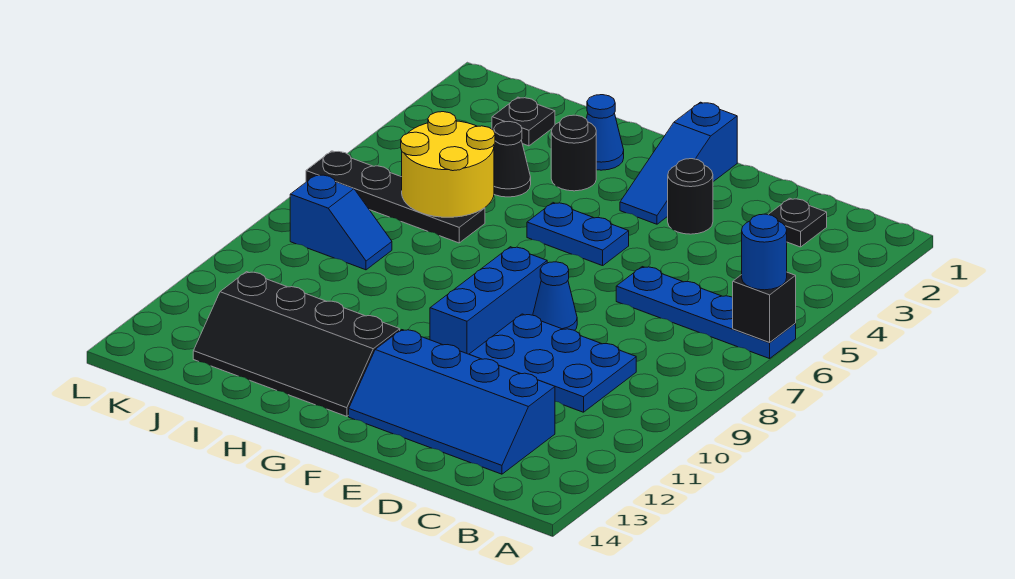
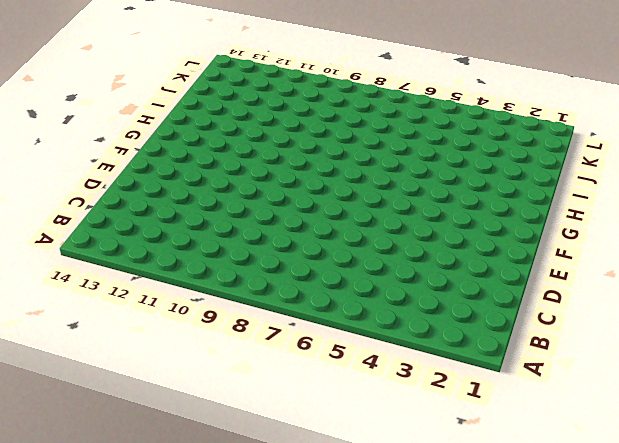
none -> blue 1x4 plate [616,267,796,359]
none -> black 1x1 plate [768,198,827,247]
none -> blue 2x3 plate [469,314,636,412]

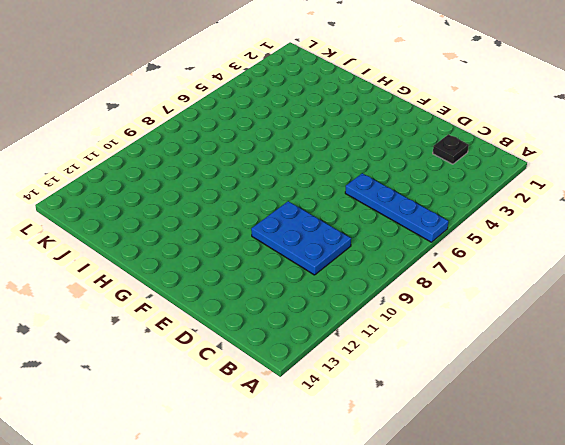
none -> blue 2x4 slope [349,330,555,474]
none -> black 1x1 round brick [668,159,713,234]
none -> blue 1x1 cone [533,262,577,330]

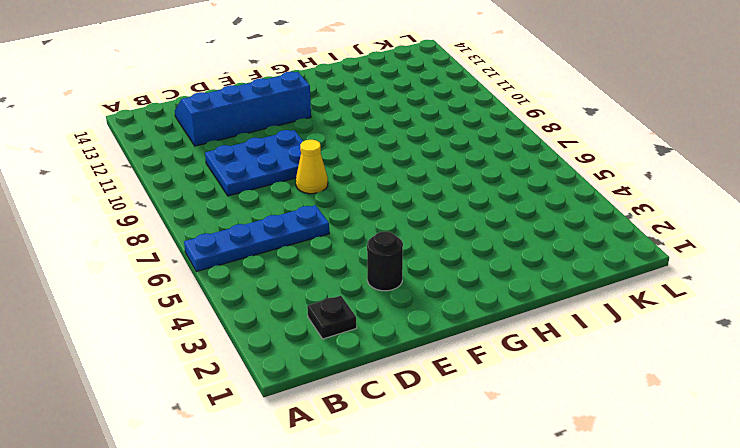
yellow 1x1 cone [296,140,328,194] -> blue 1x1 cone [533,262,577,330]
none -> blue 1x3 slope [620,102,737,224]
none -> blue 1x2 plate [527,203,629,266]
none -> blue 1x3 brick [430,247,547,354]

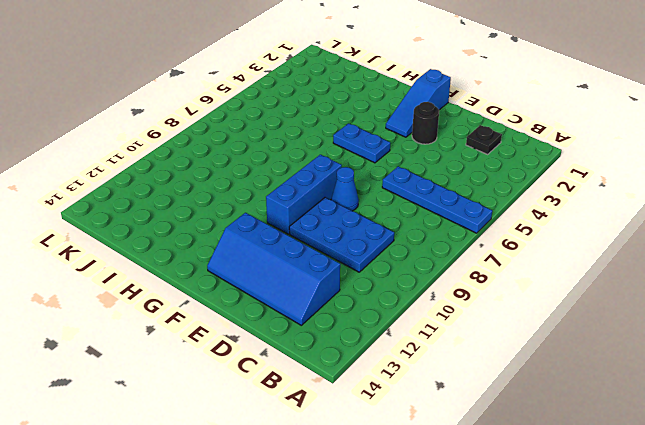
none -> black 2x4 slope [193,272,400,416]
none -> blue 1x1 cone [586,95,624,170]
none -> black 1x1 round brick [551,115,596,191]

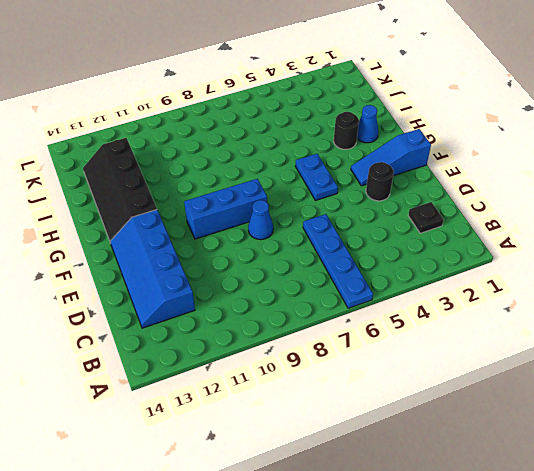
none -> blue 2x3 plate [469,314,636,412]
none -> black 1x1 cone [494,122,531,197]
none -> black 1x4 plate [306,151,485,243]

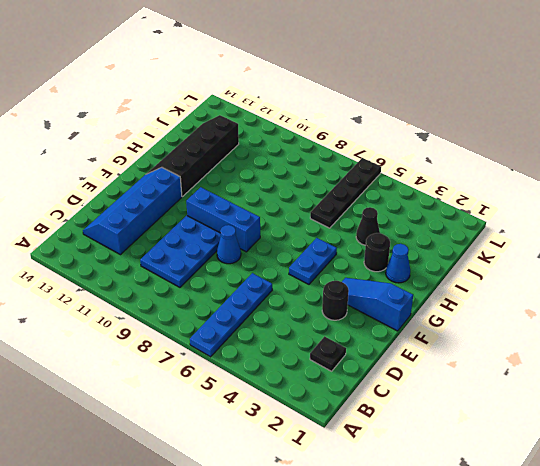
none -> black 1x1 plate [492,97,555,146]
none -> blue 1x2 slope [290,175,392,270]
none -> black 1x1 brick [733,272,796,342]

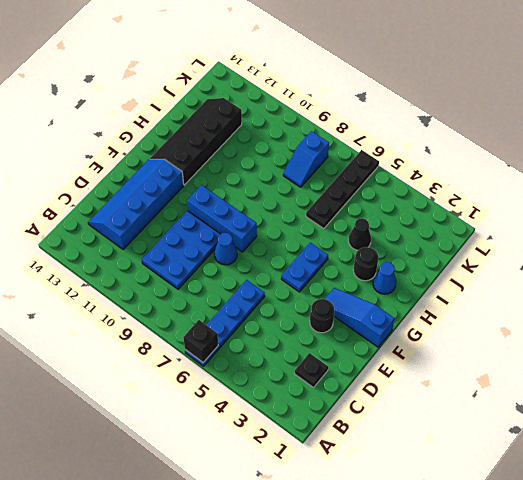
none -> black 1x1 plate [492,97,555,146]
none -> yellow 2x2 round brick [401,112,495,217]
none -> blue 1x1 round brick [742,214,787,290]

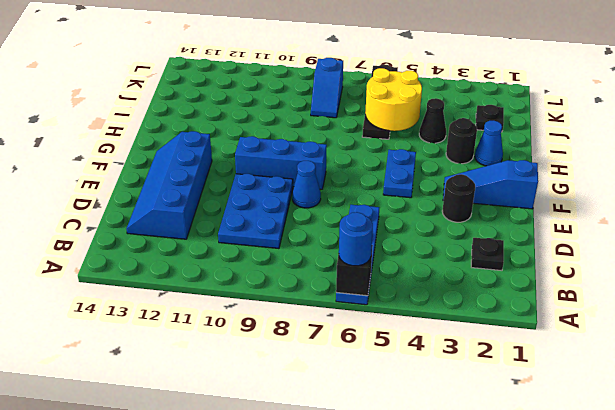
none -> black 2x4 slope [193,272,400,416]

